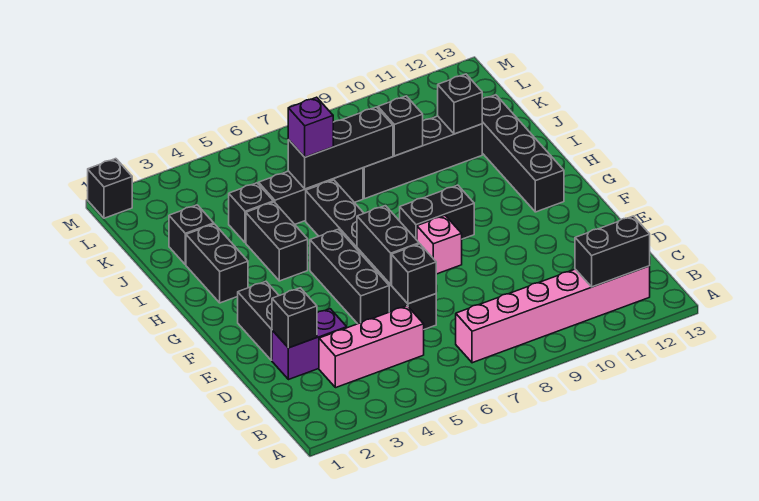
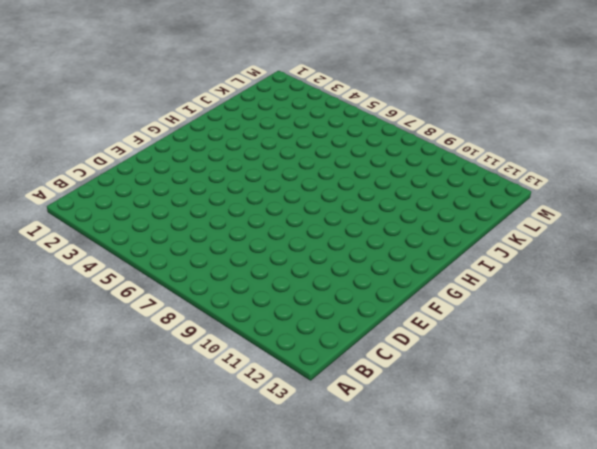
none -> pink 1x6 brick [456,266,650,363]
none -> pink 1x3 brick [319,306,424,388]
none -> purple 1x2 brick [272,309,347,380]

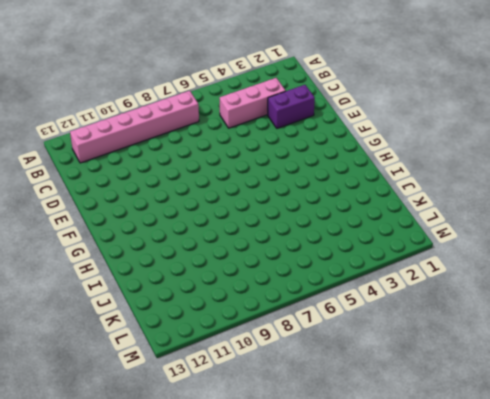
none -> black 1x6 brick [306,180,436,329]
none -> black 1x2 brick [238,282,279,360]
none -> black 1x3 brick [310,229,389,324]

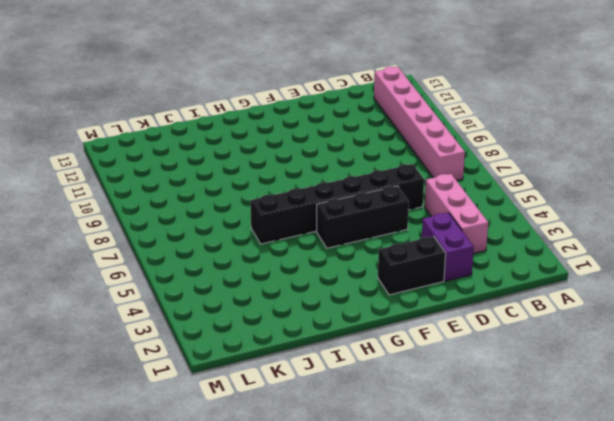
none -> pink 1x1 brick [417,216,462,274]
none -> black 1x2 brick [400,185,474,240]
none -> black 1x4 brick [482,95,564,212]

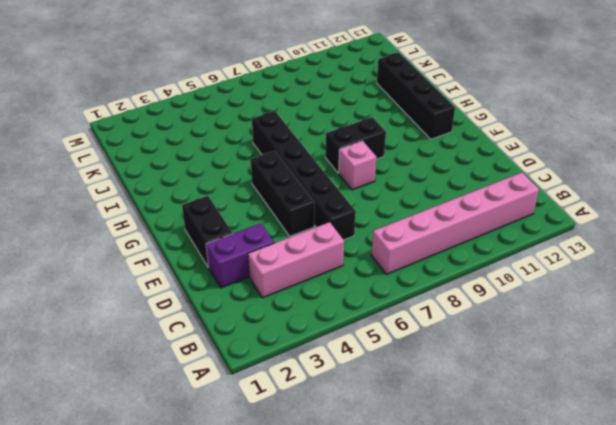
none -> black 1x2 brick [186,224,248,303]
none -> black 1x2 brick [246,202,308,281]
none -> black 1x1 brick [169,205,214,265]

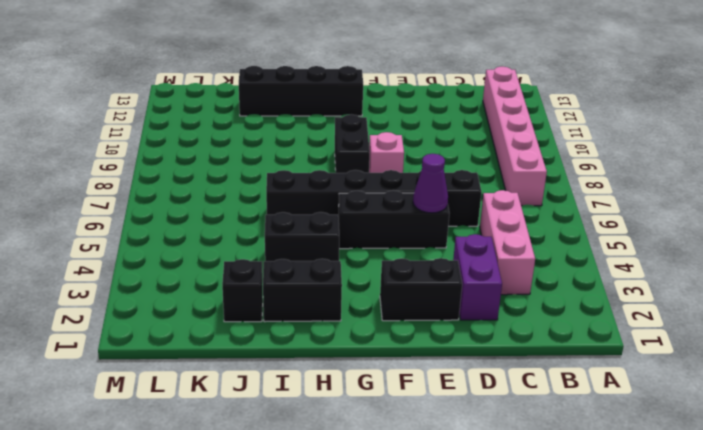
purple 1x1 cone [413,154,448,213] -> none
none -> black 1x1 brick [229,183,273,243]
none -> black 1x3 brick [259,168,363,224]
none -> black 1x4 brick [363,116,482,199]

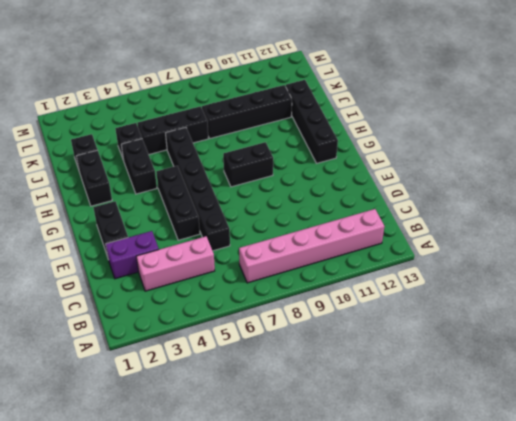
none -> pink 1x1 brick [417,216,462,274]
none -> black 1x1 brick [88,159,132,218]
none -> black 1x2 brick [575,216,650,287]

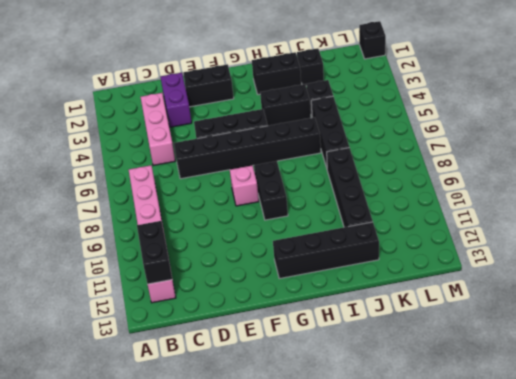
none -> black 1x1 brick [272,288,317,348]
none -> black 1x1 brick [392,244,436,304]
none -> black 1x2 brick [357,206,419,285]

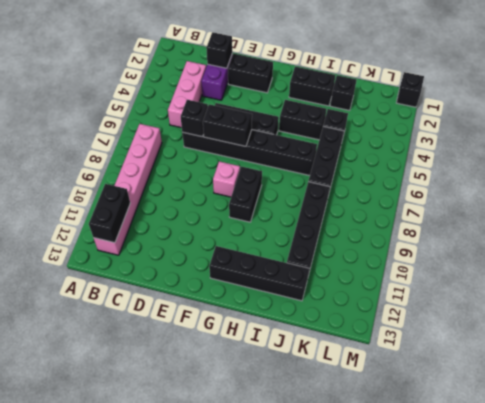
none -> black 1x3 brick [288,107,393,189]
none -> black 1x1 brick [378,96,423,156]
none -> black 1x1 brick [438,74,482,134]

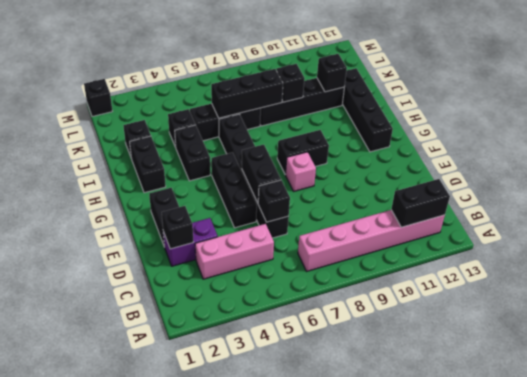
none -> purple 1x1 brick [288,97,333,157]

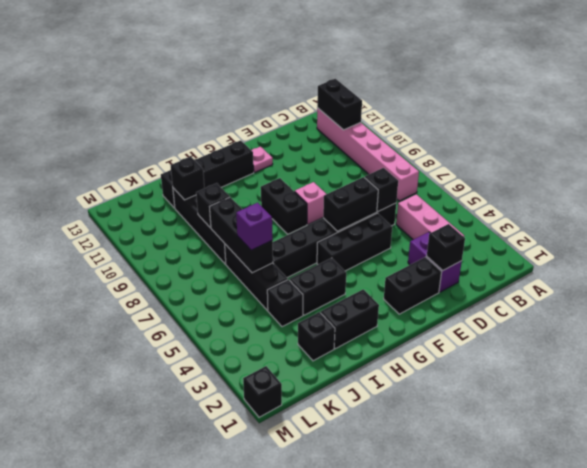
pink 1x1 plate [251,146,273,172] -> none

